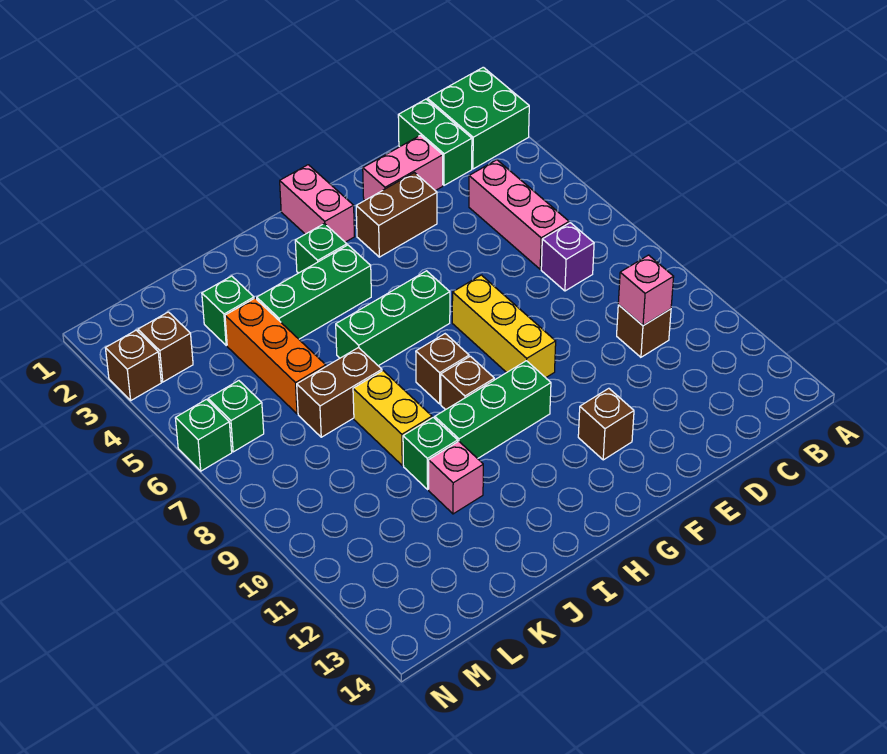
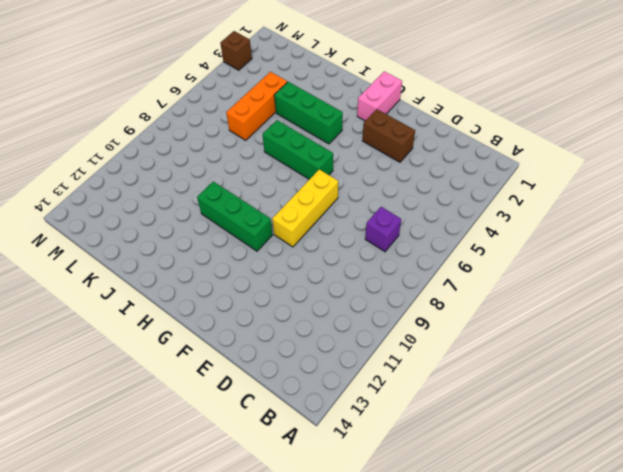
none -> green 2x2 brick [427,67,529,169]
none -> green 1x2 brick [398,99,472,185]
none -> pink 1x3 brick [469,160,569,269]

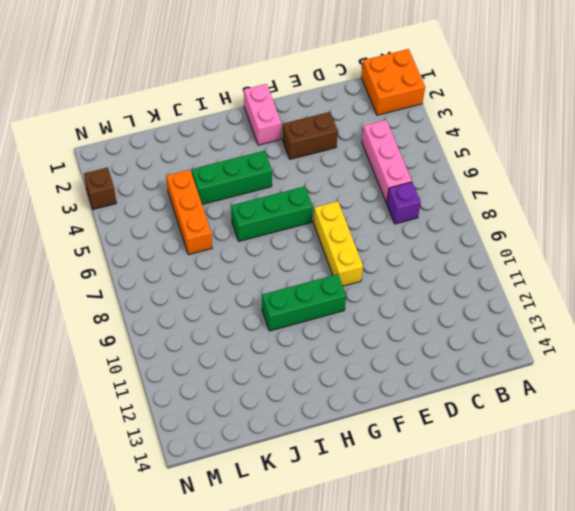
orange 2x2 brick [361,49,425,115] -> green 2x2 brick [427,67,529,169]
none -> green 1x2 brick [398,99,472,185]
none -> brown 1x1 brick [617,305,671,357]
none -> pink 1x2 brick [363,135,443,200]

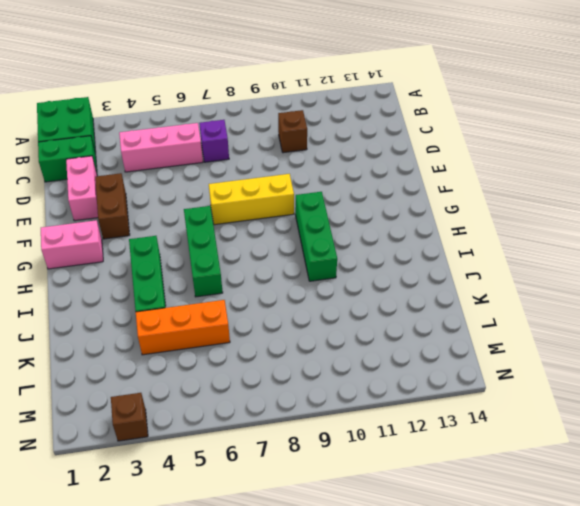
none -> brown 1x1 brick [578,388,634,460]
none -> green 1x1 brick [295,224,347,273]
none -> brown 1x1 brick [416,334,469,404]

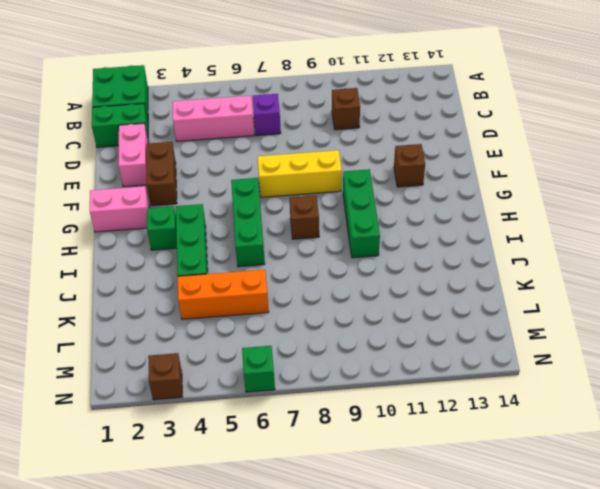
none -> brown 1x1 brick [441,356,494,410]
none -> brown 1x2 brick [297,348,382,437]
none -> yellow 1x2 brick [353,371,432,465]

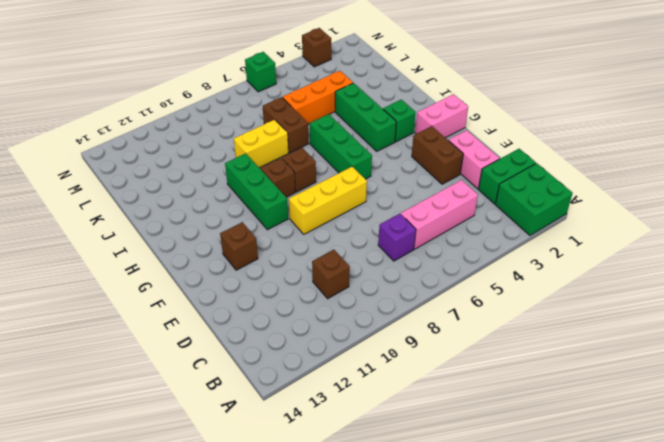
none -> green 1x1 brick [403,417,458,489]
none -> pink 1x1 brick [429,441,483,514]
none -> green 1x1 brick [202,276,254,345]

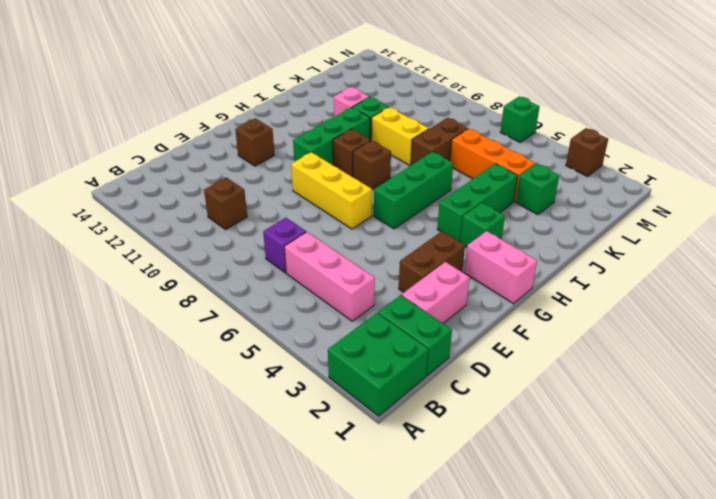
none -> brown 1x1 brick [138,312,193,382]
none -> green 1x1 brick [208,381,264,452]
none -> pink 1x1 brick [618,255,674,326]

